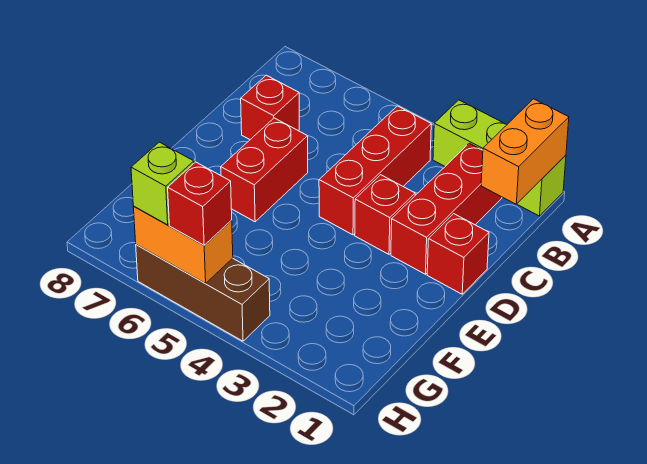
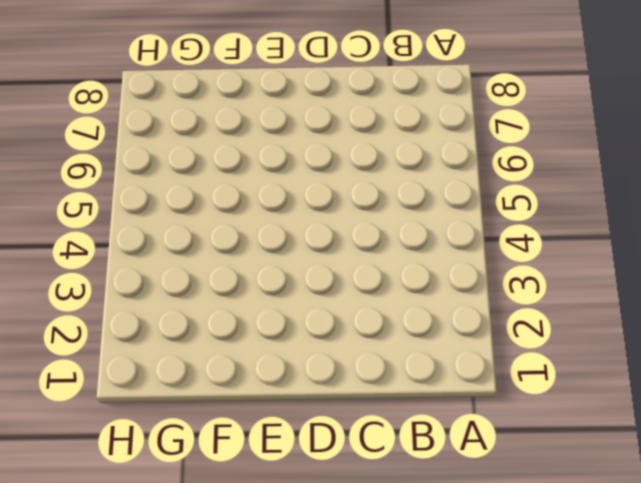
none -> lime 1x3 brick [433,100,566,216]
none -> red 1x3 brick [391,143,502,274]
none -> red 1x3 brick [319,106,431,235]

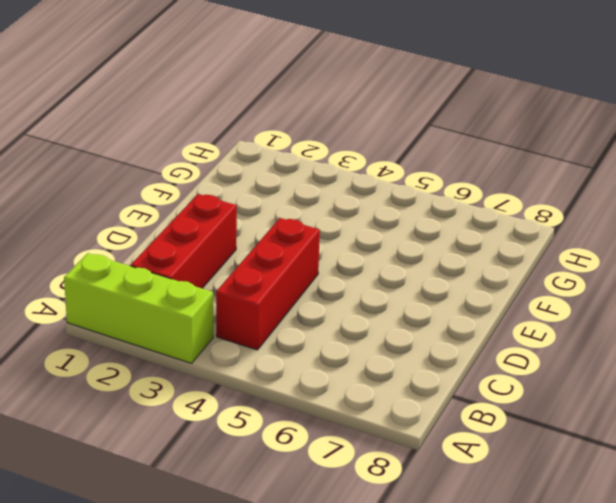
none -> red 1x1 brick [241,75,299,139]
none -> red 1x1 brick [427,214,489,294]
none -> red 1x1 brick [355,175,415,254]

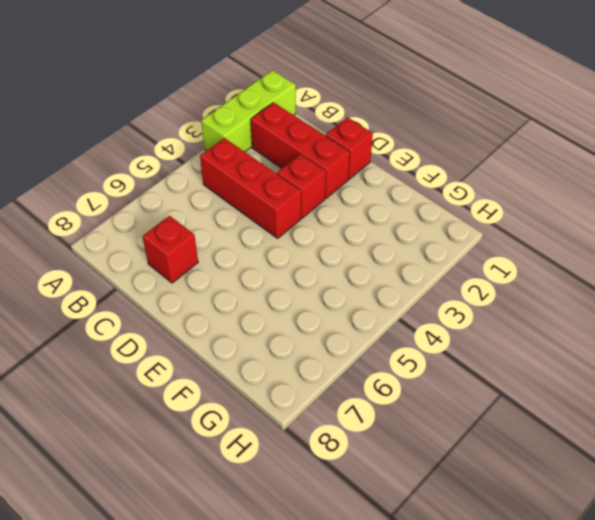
none -> red 1x2 brick [221,118,308,222]
none -> brown 1x3 brick [136,245,270,341]
none -> orange 1x2 brick [481,99,569,204]

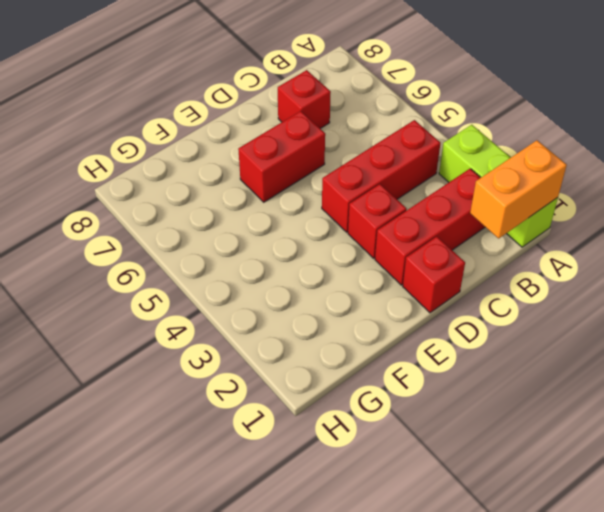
none -> brown 1x3 brick [136,245,270,341]
none -> orange 1x2 brick [133,207,233,284]
none -> red 1x1 brick [168,162,232,245]

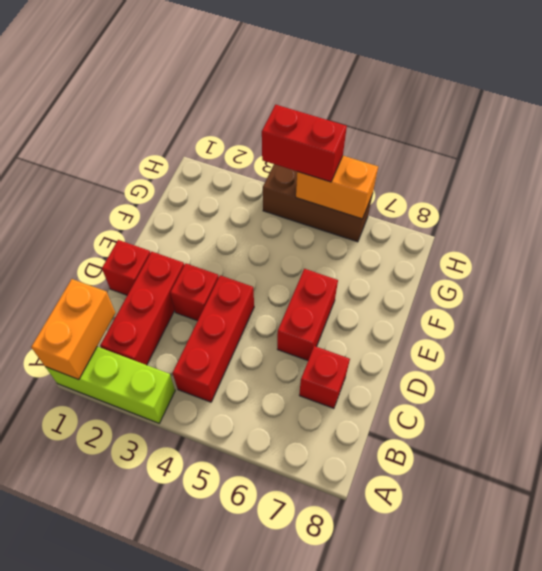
red 1x2 brick [262,105,347,182] -> red 1x1 brick [168,162,232,245]
none -> lime 1x1 brick [131,142,194,225]

